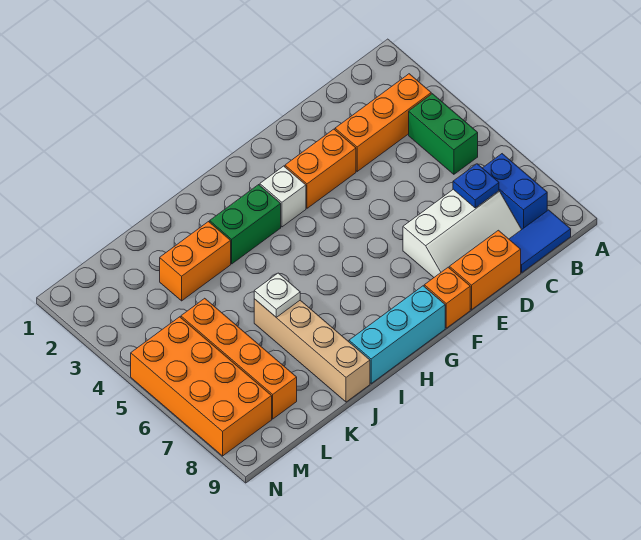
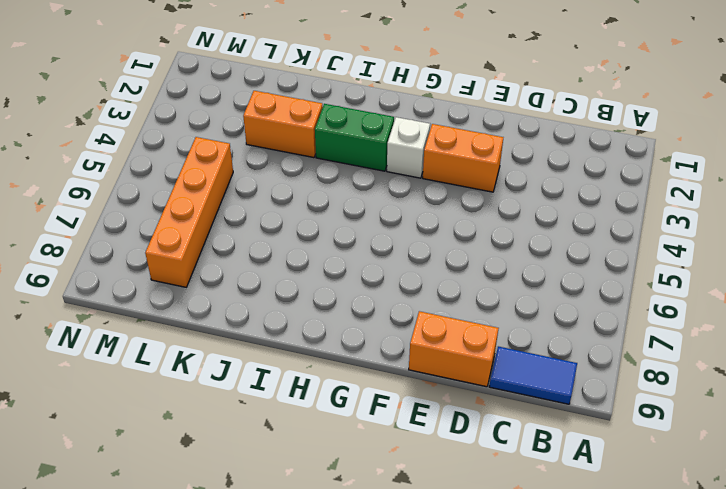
none -> orange 1x3 brick [335,74,431,171]
none -> green 1x2 brick [409,94,478,174]
none -> blue 1x2 brick [483,154,547,229]

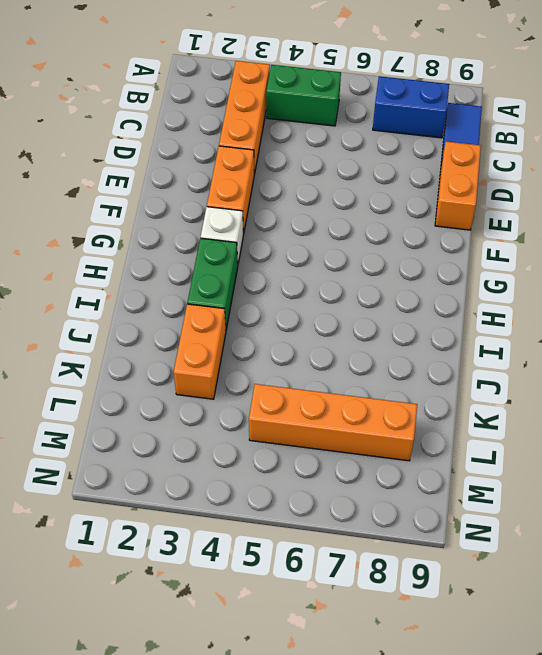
none -> white 2x3 slope [403,189,522,277]
none -> orange 1x1 brick [424,267,470,328]
none -> cyan 1x3 brick [349,286,445,383]

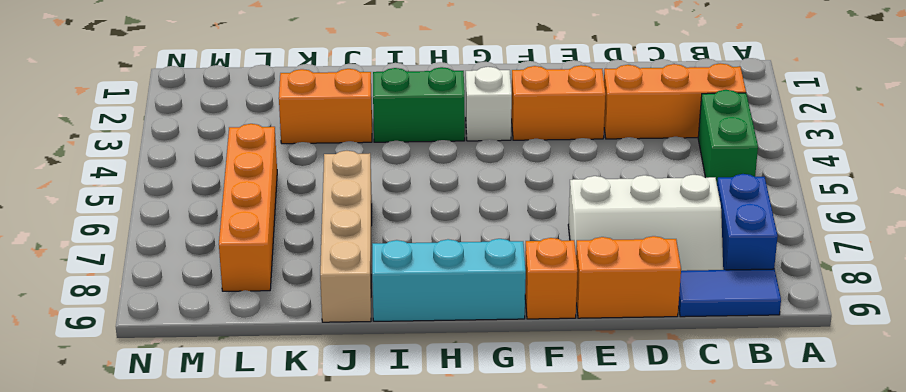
none -> orange 2x4 brick [131,317,272,456]
none -> blue 1x1 plate [453,164,499,208]
none -> white 1x1 plate [254,273,300,317]

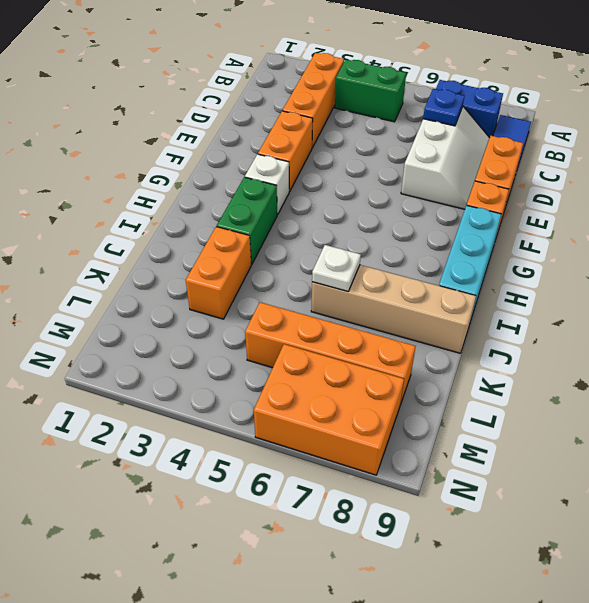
orange 2x3 brick [254,344,404,475] -> orange 2x4 brick [131,317,272,456]

